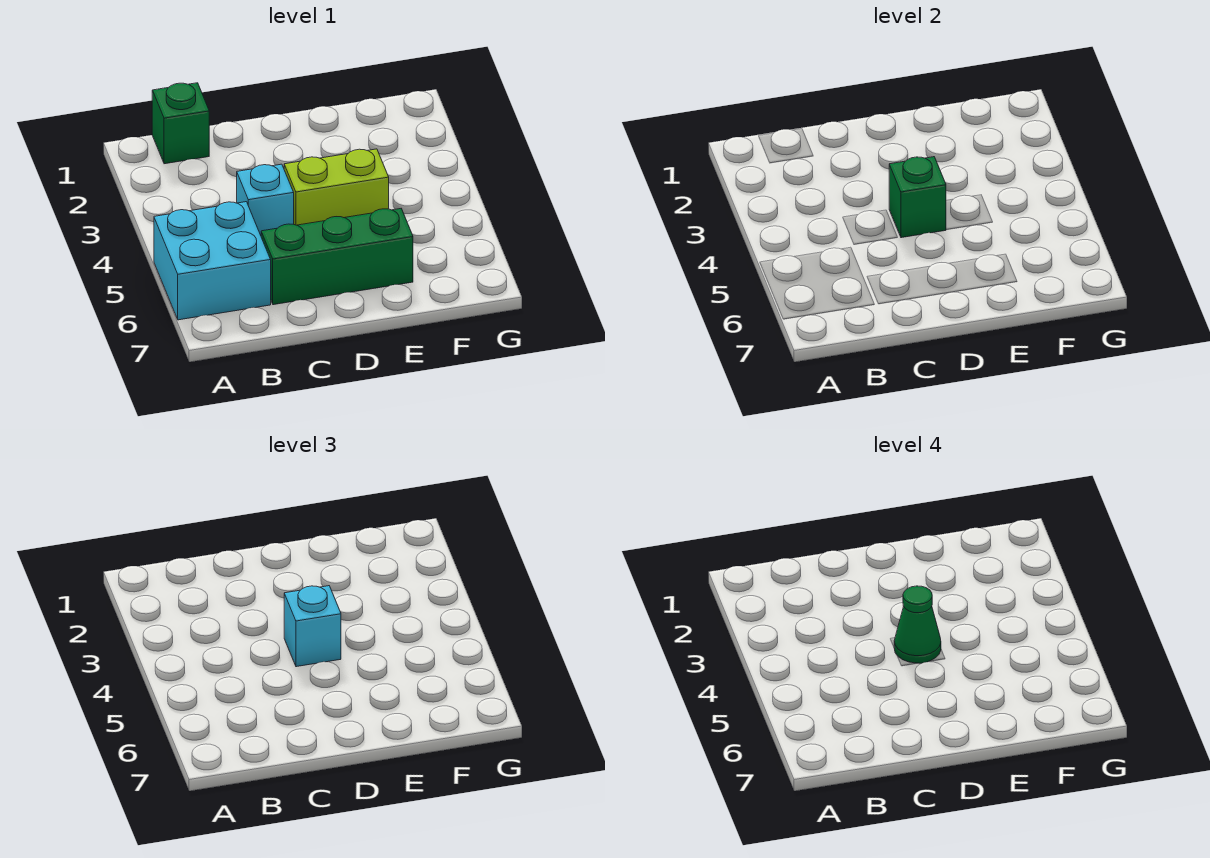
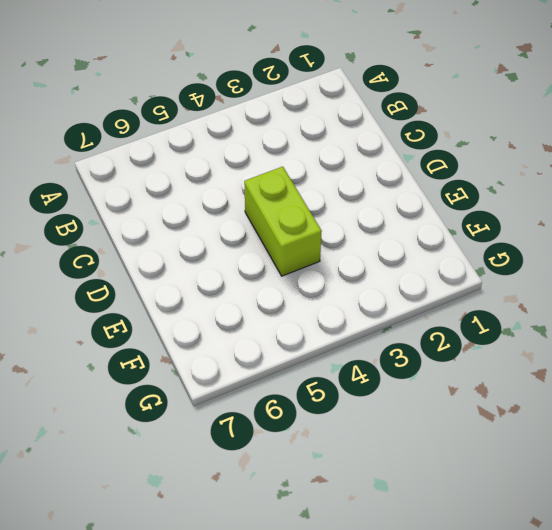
none -> cyan 2x2 brick [154,202,271,320]
none -> green 1x1 brick [152,83,209,164]

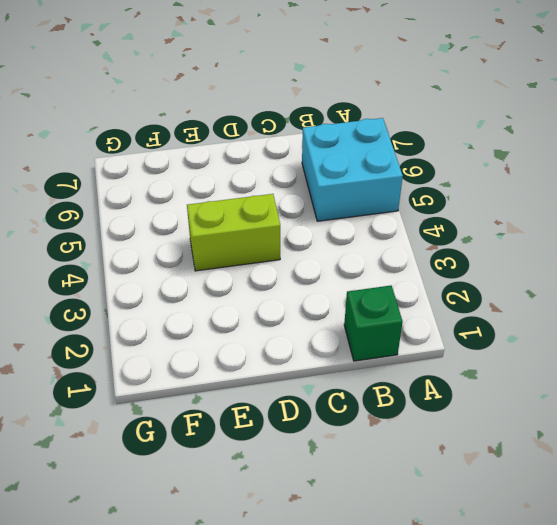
none -> cyan 1x1 brick [237,164,294,235]
none -> green 1x3 brick [261,209,413,305]

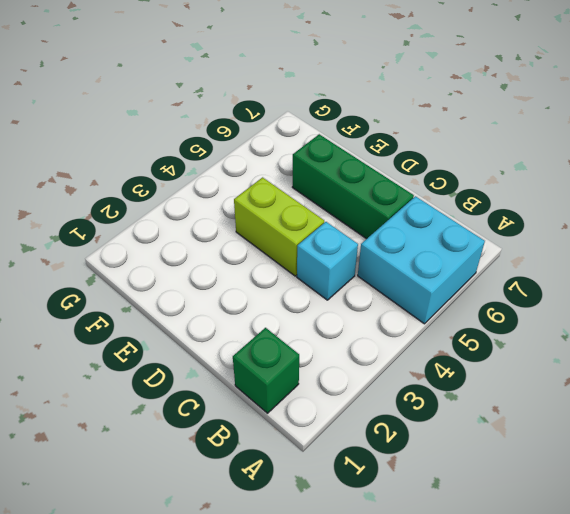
none -> green 1x1 brick [889,157,946,238]
none -> cyan 1x1 brick [284,586,341,667]

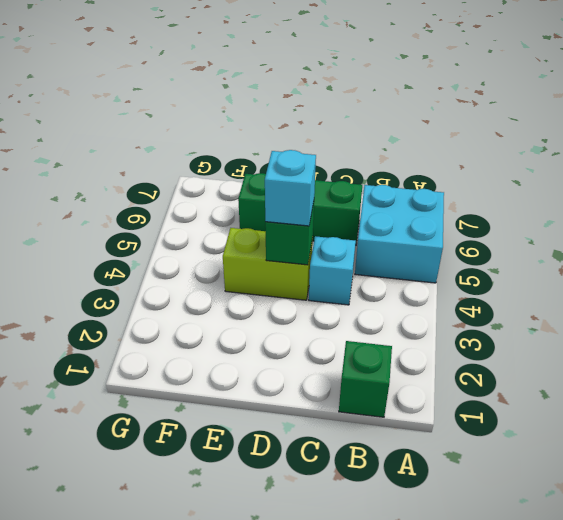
none -> green 1x1 cone [894,586,941,663]

